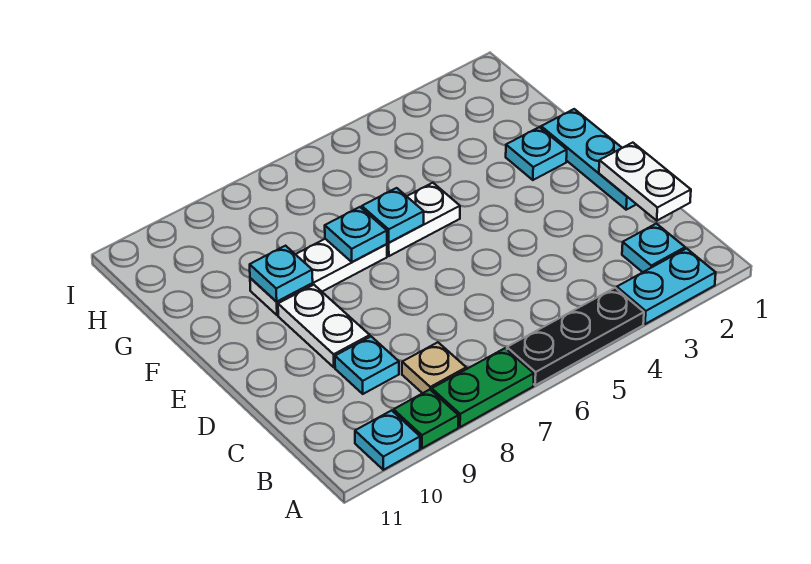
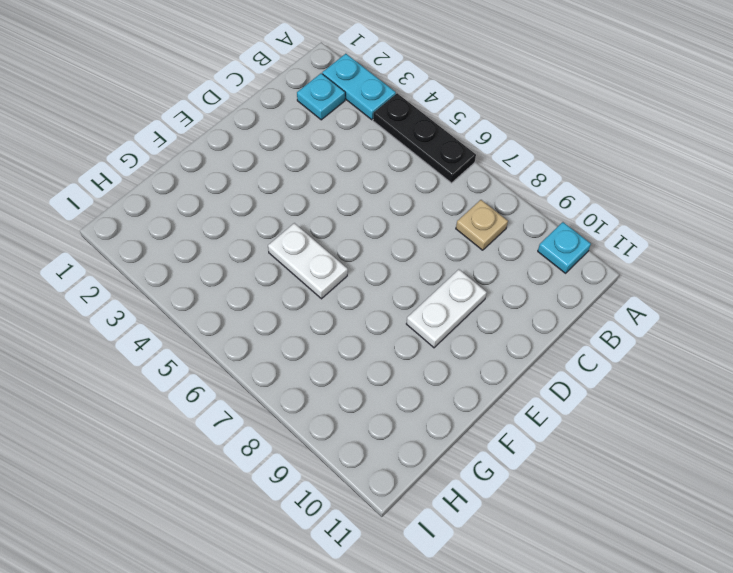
none -> green 1x2 plate [432,348,534,427]
none -> green 1x1 plate [394,390,458,448]
none -> cyan 1x1 plate [335,337,399,394]

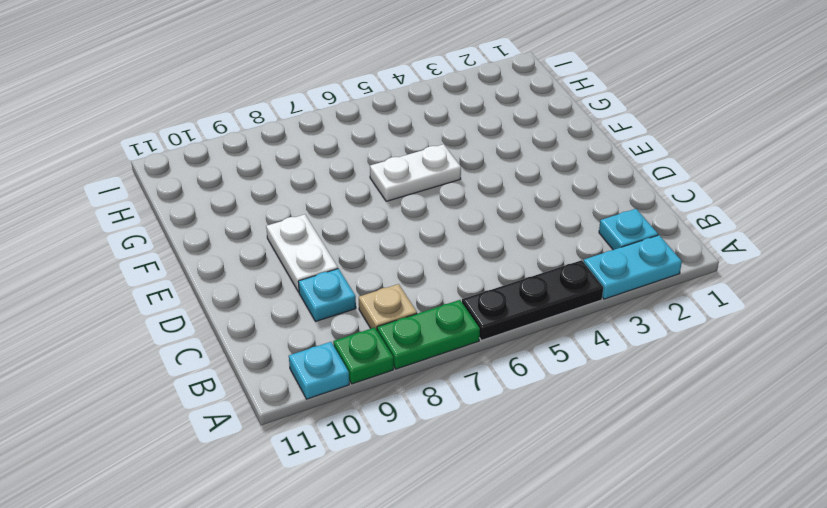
none -> cyan 1x3 plate [541,109,636,210]
none -> cyan 1x1 plate [506,127,567,180]
none -> white 1x3 plate [250,239,387,315]

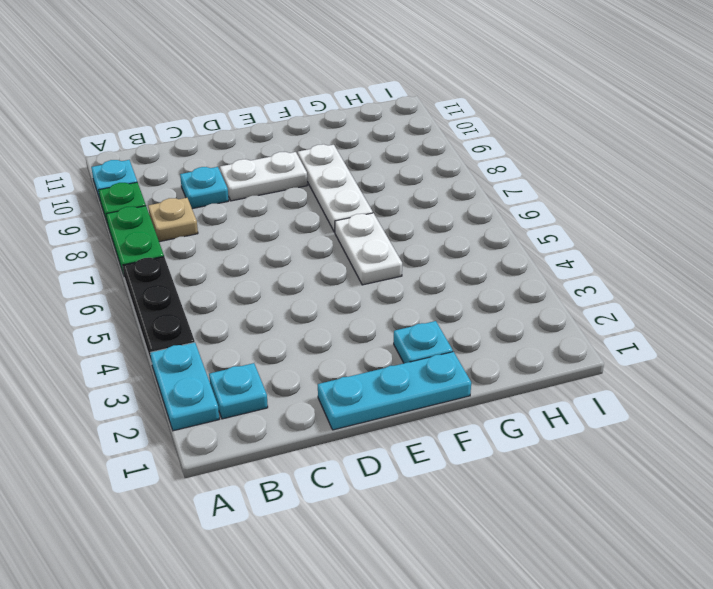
none -> white 1x2 plate [599,143,691,221]
none -> cyan 1x1 plate [362,188,424,243]
none -> cyan 1x1 plate [325,207,387,262]

